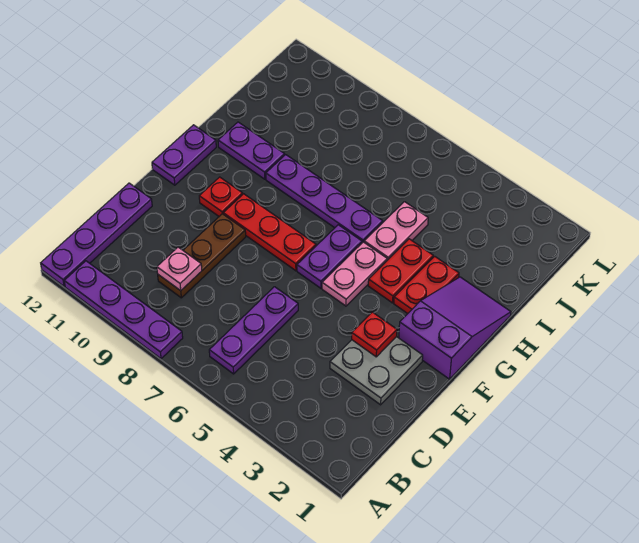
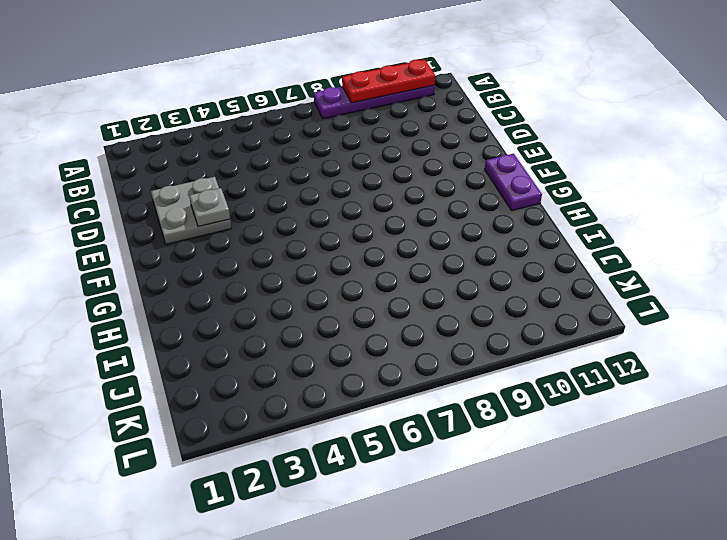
red 1x3 plate [342,60,435,103] -> red 1x3 plate moved to [223,194,316,271]
grey 1x1 plate [189,188,230,227] -> red 1x1 plate [352,312,397,357]
none -> purple 1x4 plate [41,183,152,286]
none -> purple 1x3 plate [209,287,298,374]
none -> brown 1x3 plate [158,214,246,298]

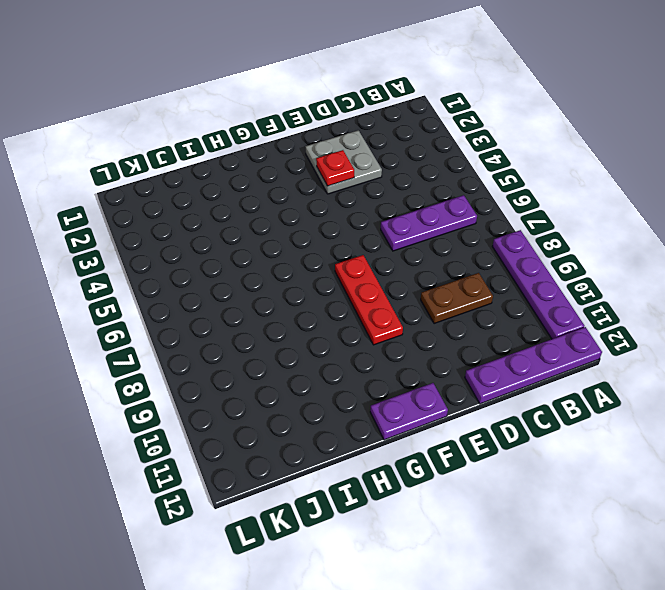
brown 1x2 plate [421,273,493,324] -> brown 1x3 plate [158,214,246,298]
none -> purple 2x3 slope [399,277,511,379]
none -> pink 1x2 plate [322,242,387,306]
none -> purple 1x2 plate [297,225,362,288]

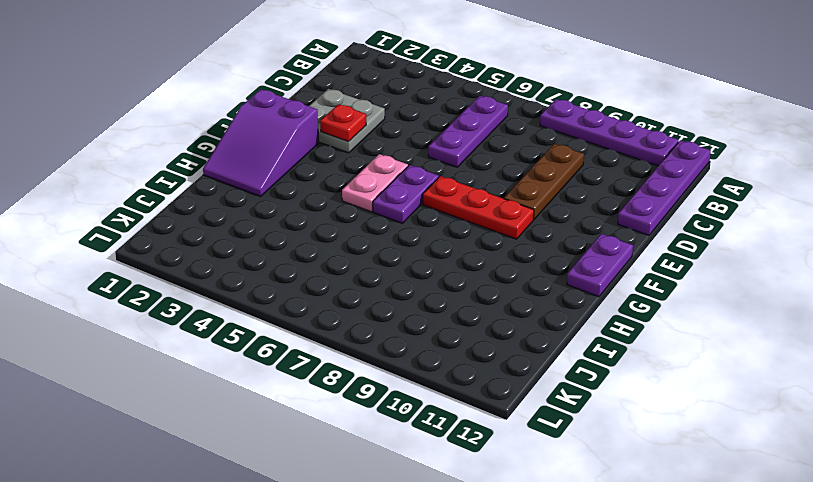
none -> red 1x1 plate [199,177,243,216]
none -> red 1x2 plate [394,256,459,314]
none -> red 1x2 plate [368,239,433,303]

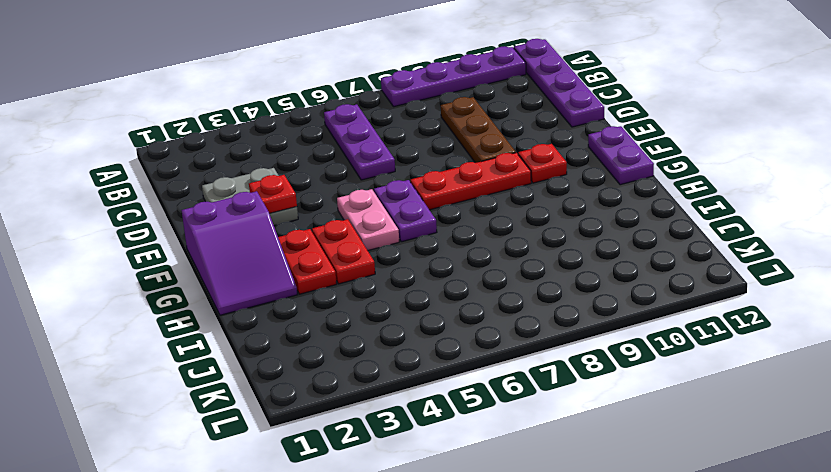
none -> pink 1x2 plate [364,202,428,260]
none -> purple 1x4 plate [266,155,383,243]
none -> purple 1x2 plate [218,122,285,179]

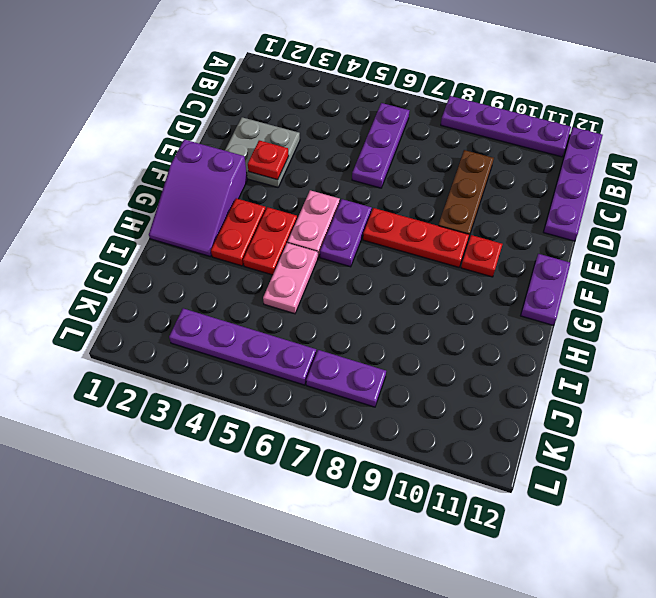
purple 1x4 plate [169,308,316,385] -> purple 1x4 plate moved to [266,155,383,243]
purple 1x2 plate [306,350,386,407] -> purple 1x2 plate moved to [218,122,285,179]
none -> pink 1x1 plate [157,247,202,291]

